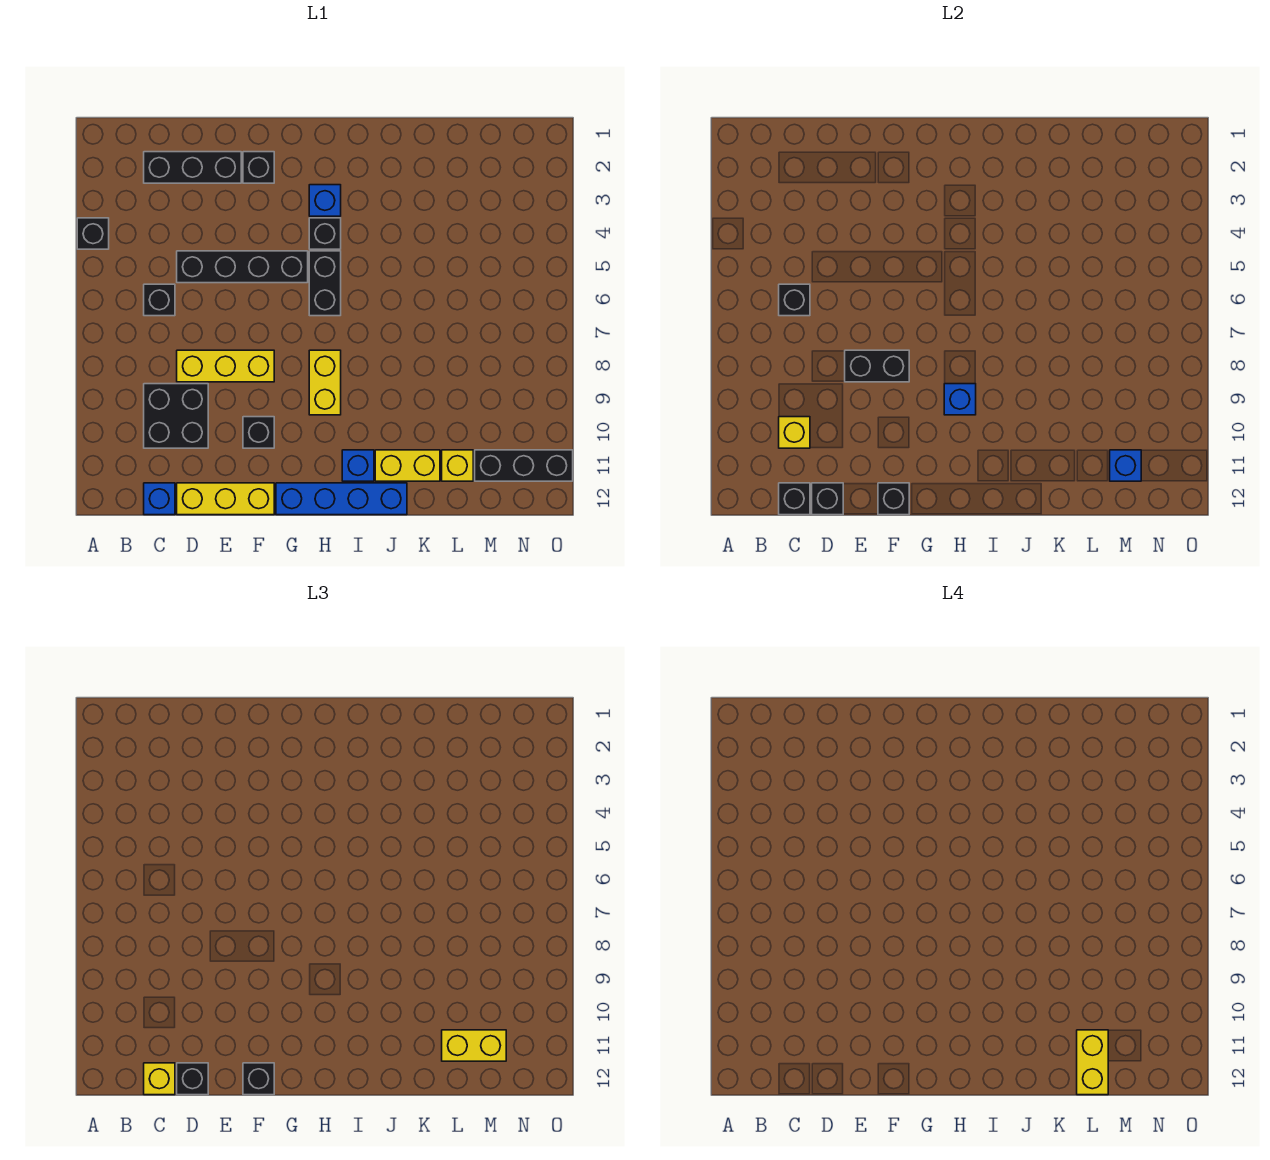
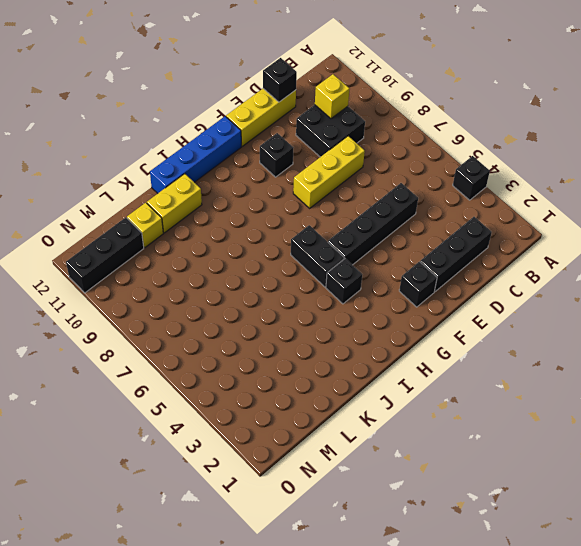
none -> black 1x1 brick [144,284,175,316]
none -> blue 1x1 brick [144,483,175,515]
none -> blue 1x1 brick [309,185,341,216]
none -> yellow 1x2 brick [309,350,341,415]

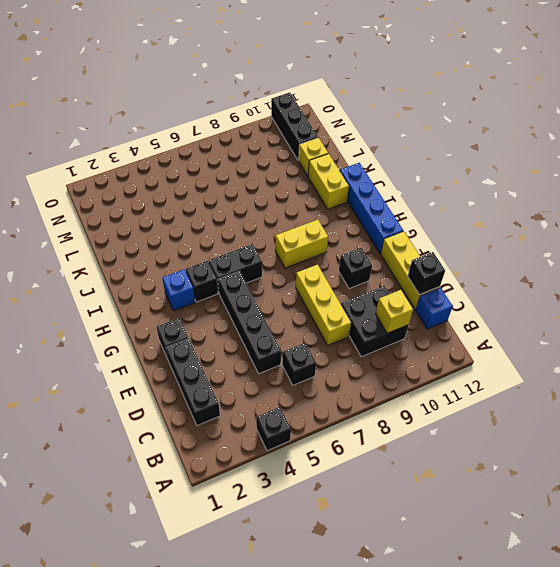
none -> blue 1x1 brick [342,450,374,481]
none -> black 1x1 brick [779,284,810,316]
none -> black 1x1 brick [779,483,810,515]
none -> black 1x2 brick [845,350,909,382]

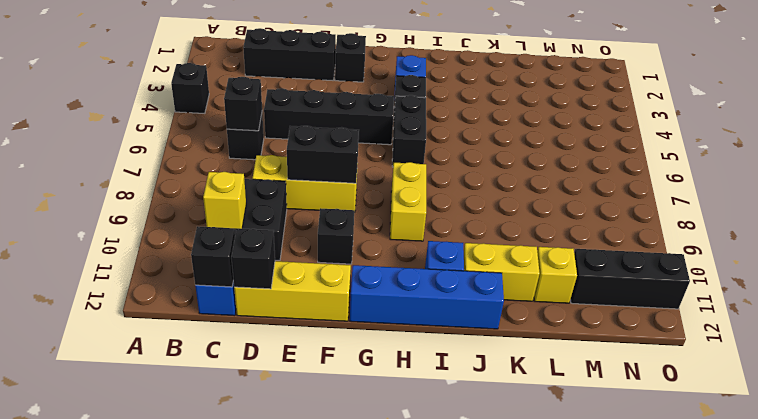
none -> black 1x1 brick [878,483,909,515]
none -> blue 1x1 brick [944,384,976,415]
none -> blue 1x1 brick [1110,450,1141,481]
none -> yellow 1x1 brick [144,1063,175,1095]

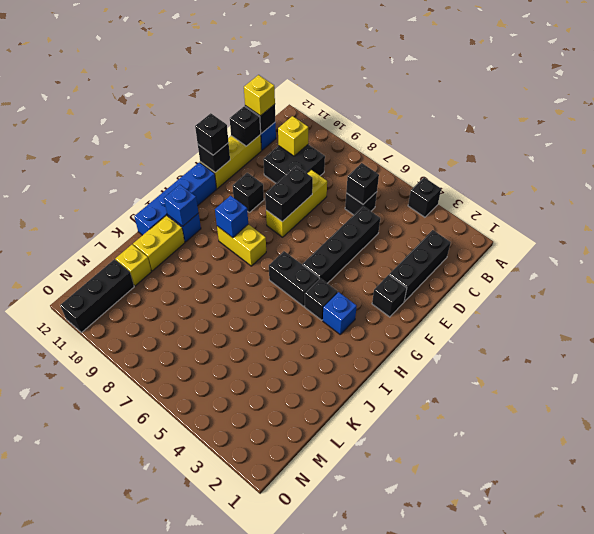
blue 1x1 brick [164,185,199,226] -> blue 1x1 brick moved to [1110,450,1141,481]
none -> black 1x1 brick [177,1063,208,1095]
none -> yellow 1x2 brick [442,1030,506,1061]
none -> yellow 1x2 brick [1077,1030,1108,1095]

